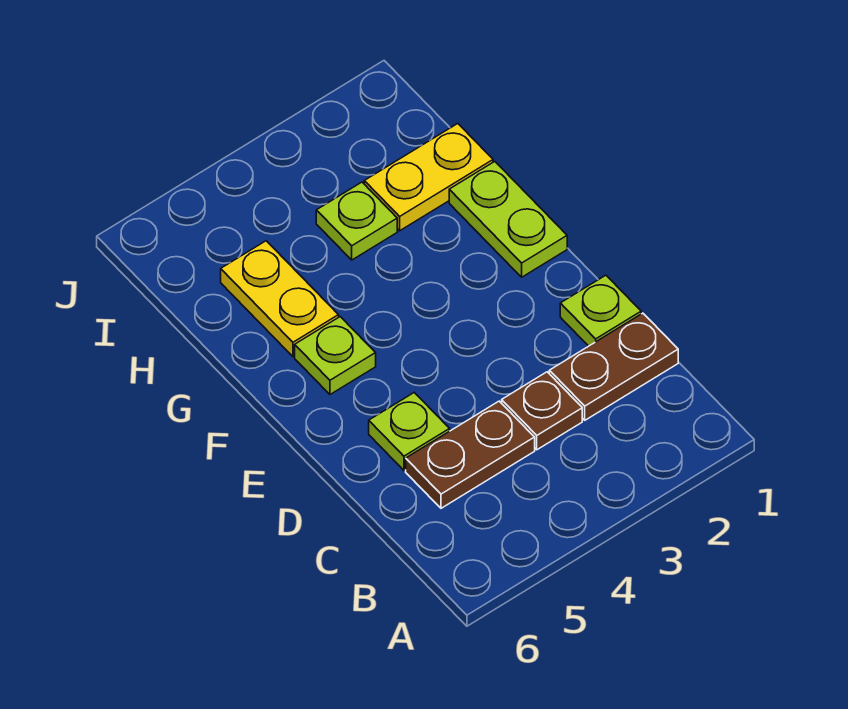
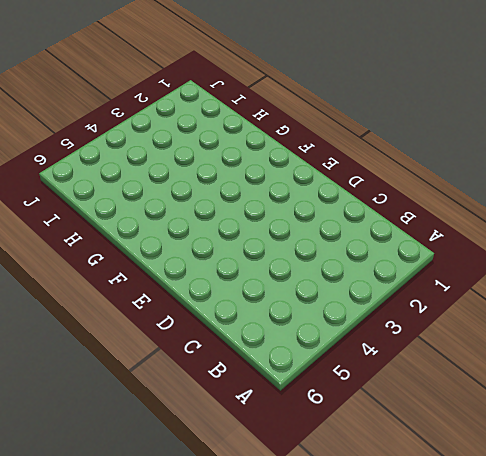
none -> brown 1x2 plate [549,313,678,420]
none -> brown 1x1 plate [502,372,582,450]

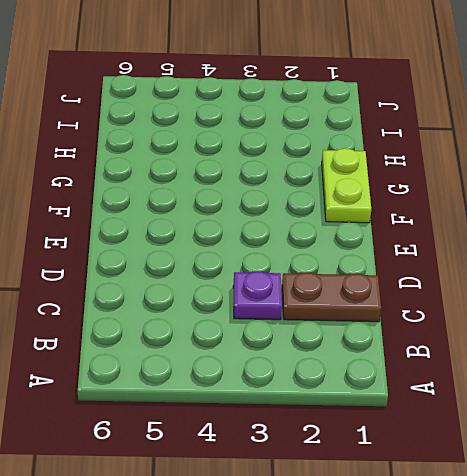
purple 1x1 plate [233,271,282,320] -> brown 1x1 plate [502,372,582,450]
none -> brown 1x2 plate [406,401,535,508]
none -> lime 1x1 plate [560,275,641,346]

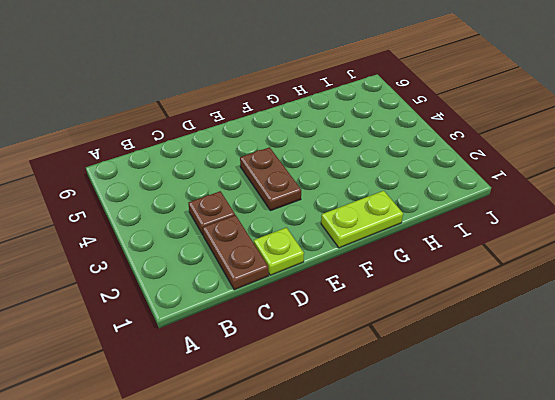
brown 1x2 plate [240,147,301,211] -> brown 1x2 plate moved to [406,401,535,508]
none -> lime 1x1 plate [369,393,450,470]
none -> lime 1x1 plate [295,317,376,394]

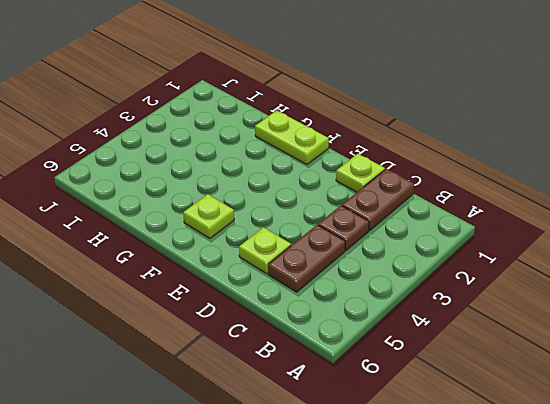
none -> yellow 1x2 plate [221,241,339,357]
none -> yellow 1x2 plate [364,124,493,231]

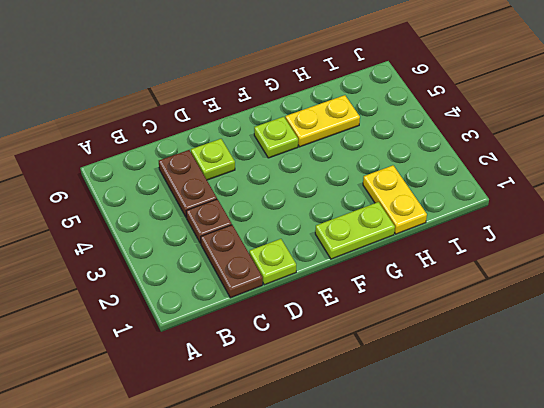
none -> lime 1x1 plate [316,182,397,260]

